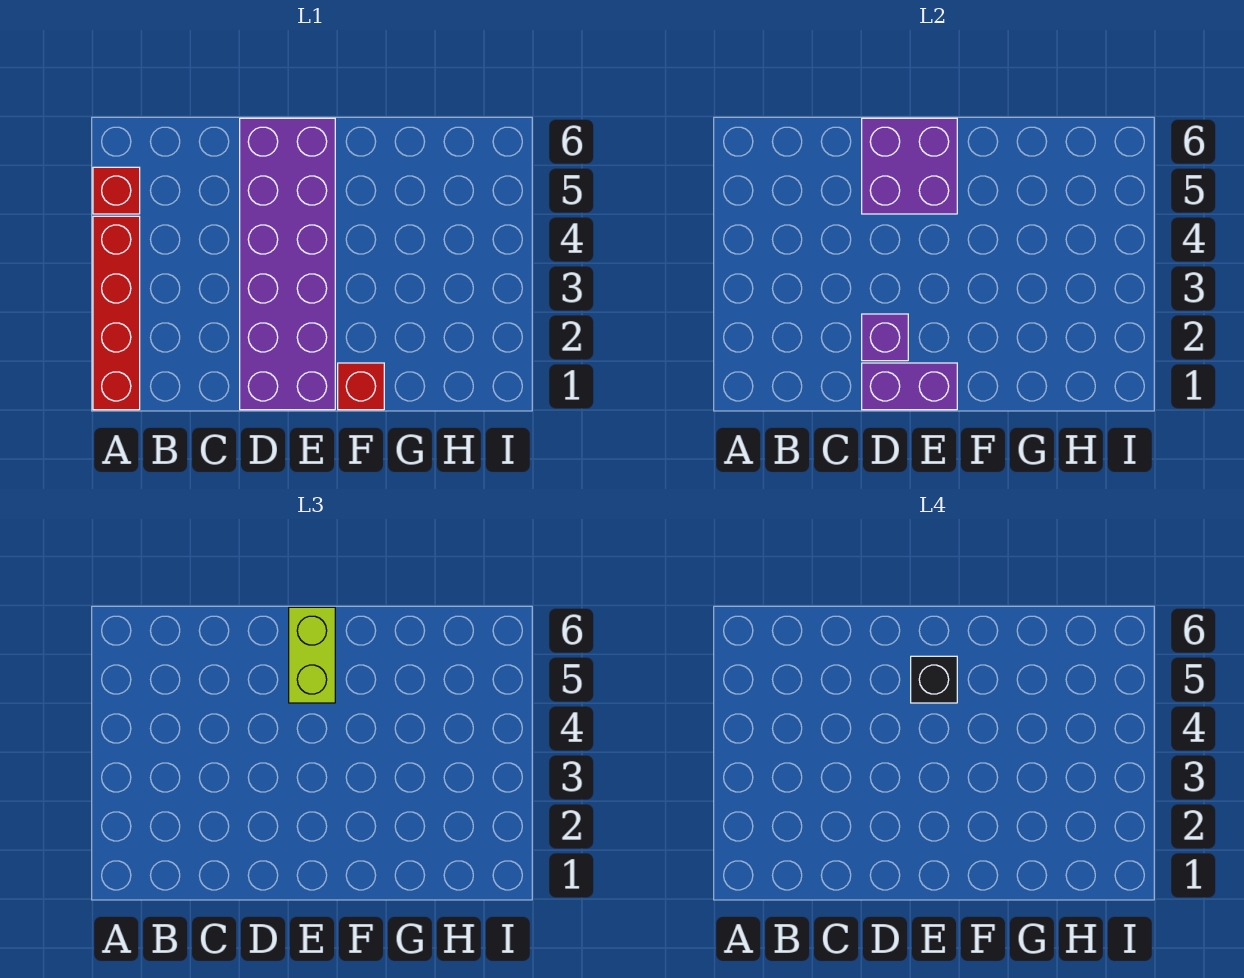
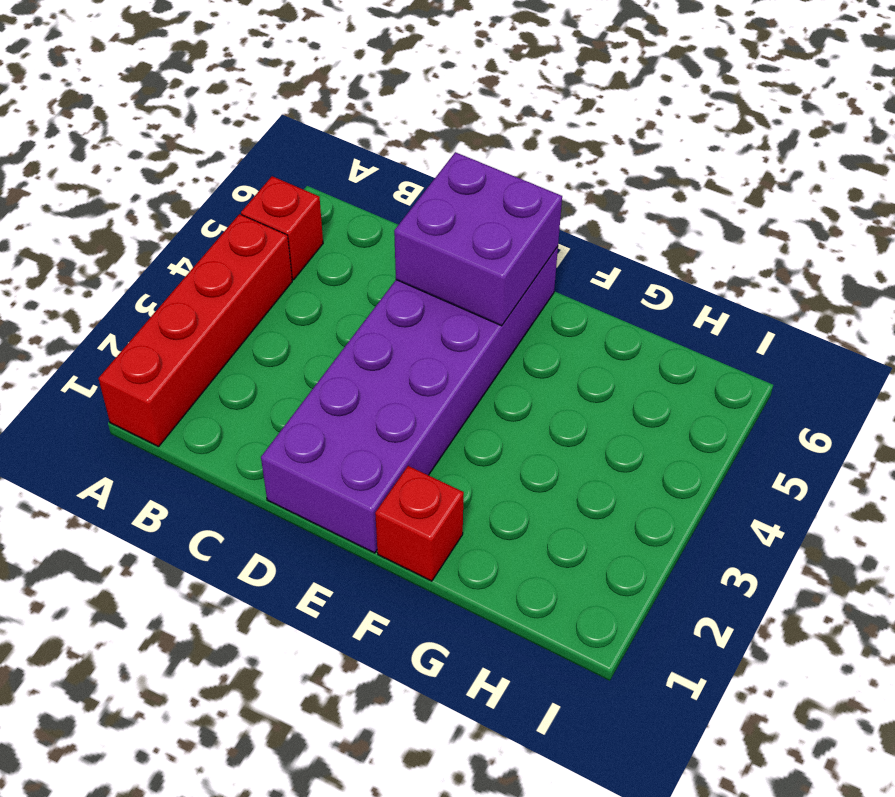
none -> purple 1x2 brick [862,363,957,410]
none -> purple 1x1 brick [862,314,908,361]

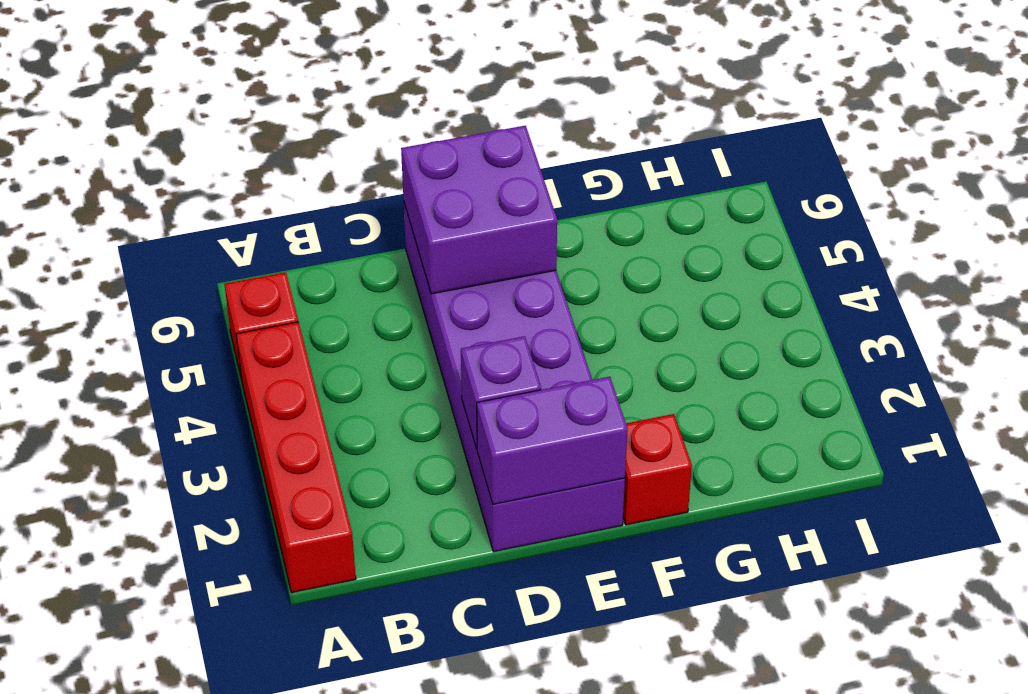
none -> lime 1x2 brick [289,607,335,703]
none -> black 1x1 brick [911,656,957,703]

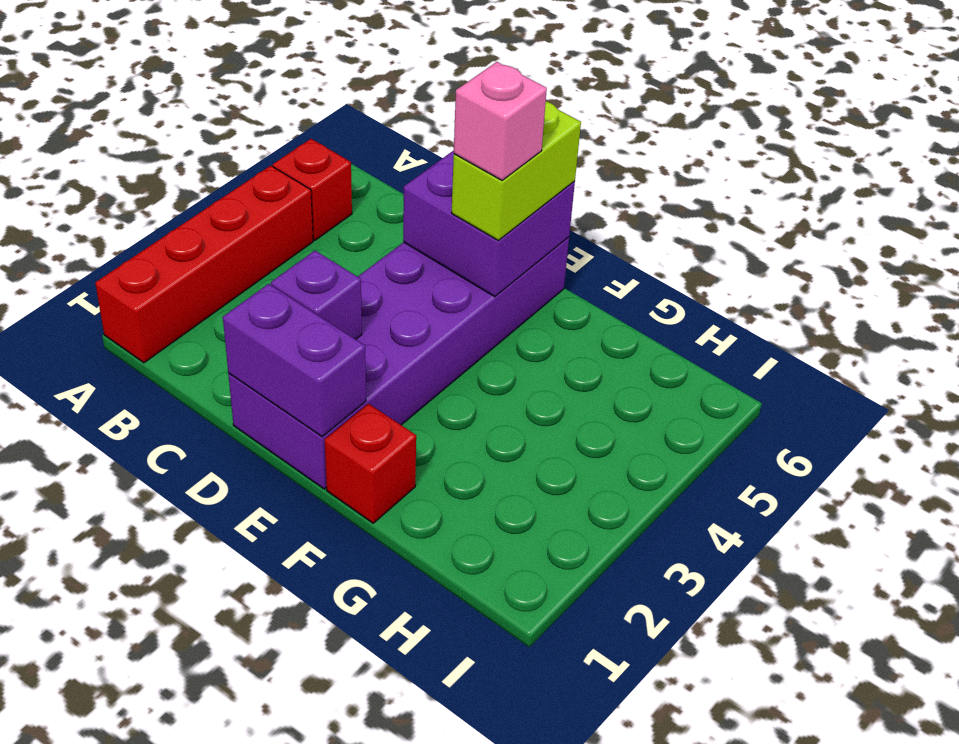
pink 1x1 brick [454,62,547,180] -> black 1x1 brick [911,656,957,703]

